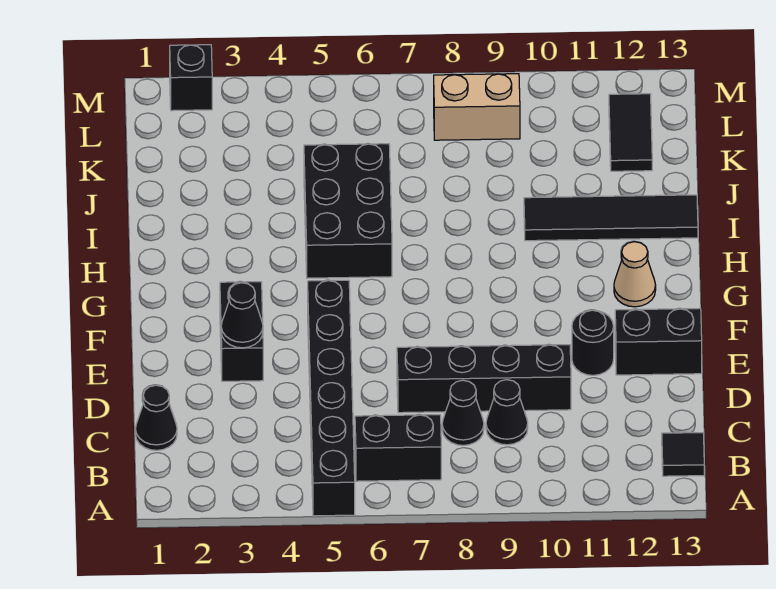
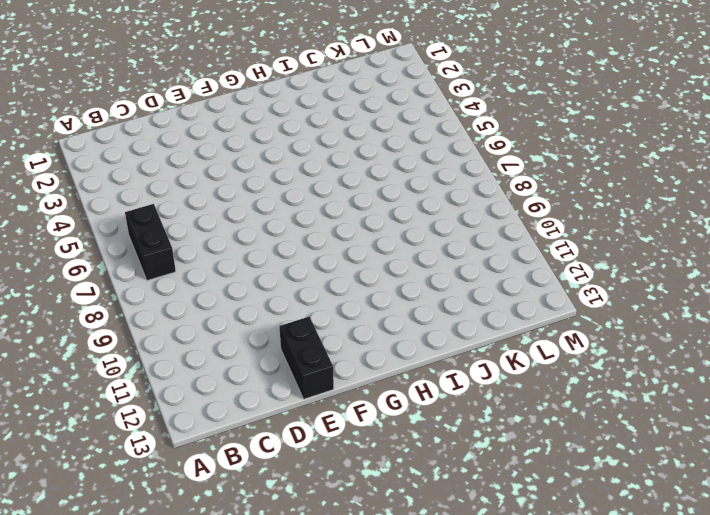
none -> black 1x6 brick [308,280,355,516]
none -> black 1x1 tile [662,433,704,476]
none -> black 1x1 cone [135,385,177,450]

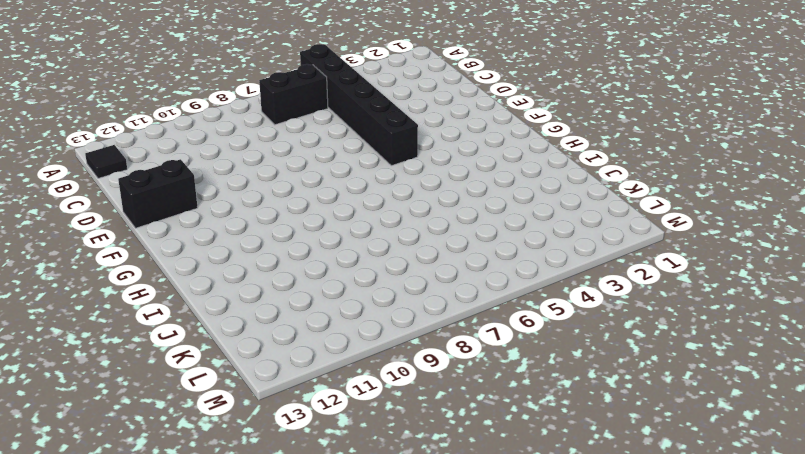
none -> black 1x1 cone [135,385,177,450]
none -> black 1x1 cone [442,380,484,445]
none -> black 1x1 cone [486,380,528,445]

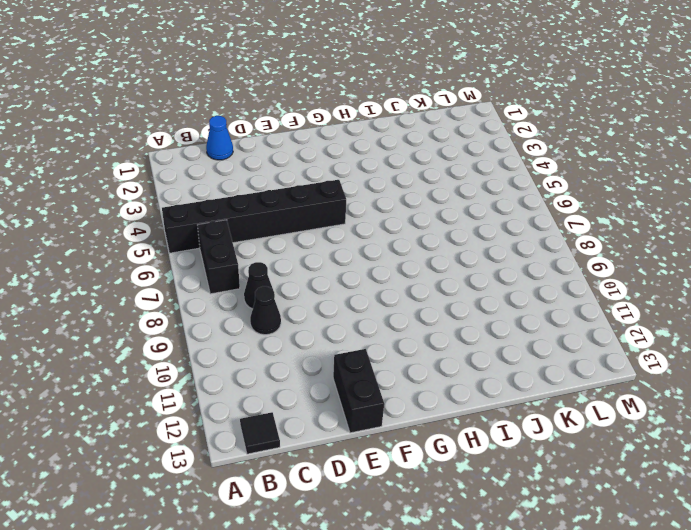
blue 1x1 cone [206,116,233,160] -> black 1x1 cone [135,385,177,450]
none -> black 1x4 brick [397,345,571,413]
none -> black 1x2 brick [220,282,263,381]
none -> black 1x1 round brick [572,310,614,375]

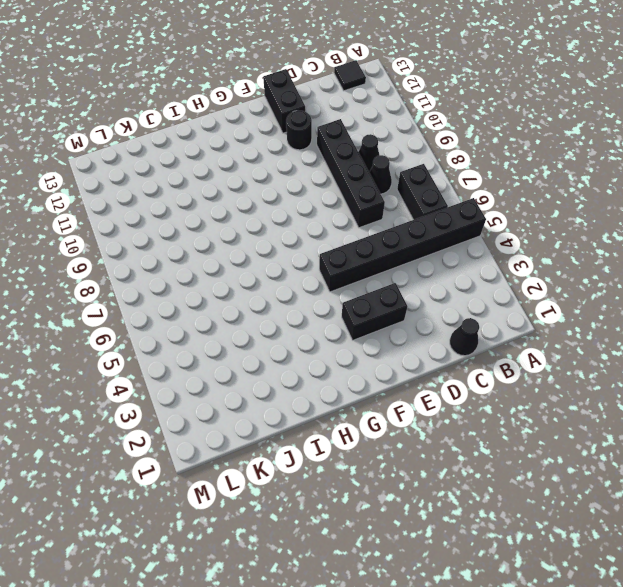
none -> tan 1x1 cone [614,242,656,307]
none -> black 2x3 brick [304,144,392,278]
none -> black 1x4 tile [524,195,698,241]

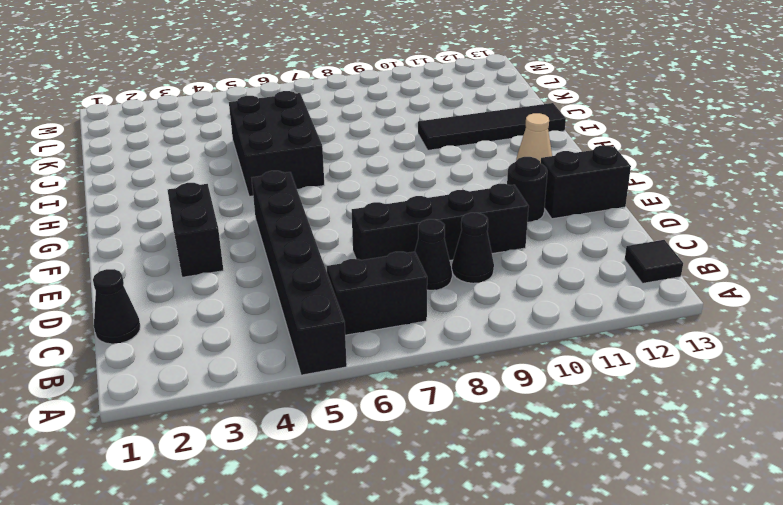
none -> black 1x2 tile [609,94,652,171]
none -> tan 1x2 brick [434,74,520,140]
none -> black 1x1 brick [170,45,212,111]

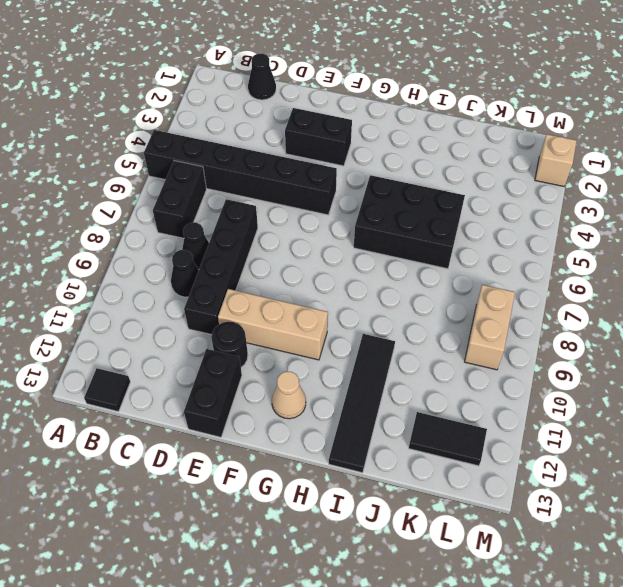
tan 1x3 brick [218,289,328,360] -> none
tan 1x1 brick [535,134,577,186] -> black 1x1 brick [170,45,212,111]
none -> black 1x1 cone [221,283,263,348]

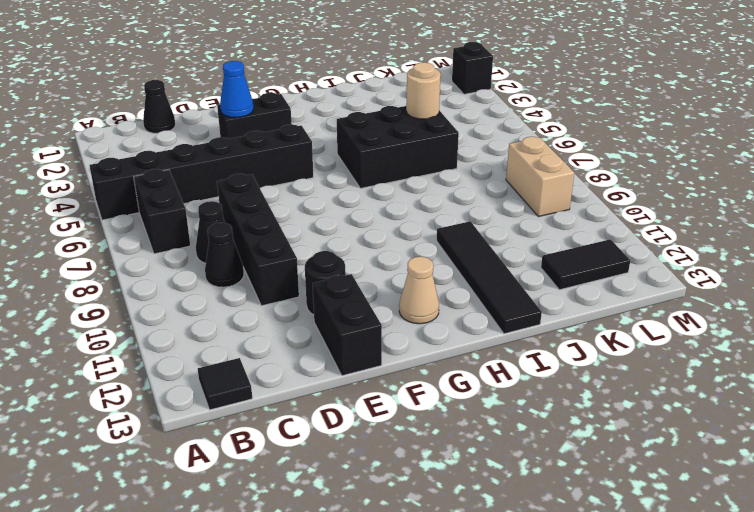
blue 1x1 cone [220,61,254,118] -> black 1x1 cone [221,283,263,348]
tan 1x1 round brick [406,62,441,119] -> none

